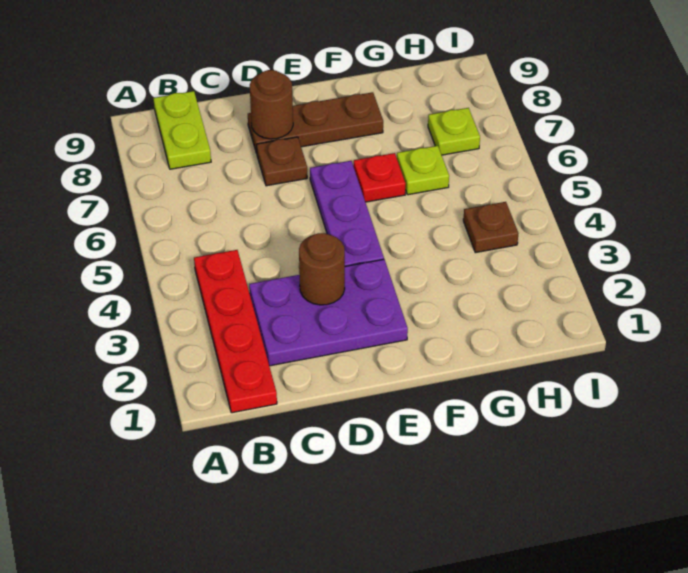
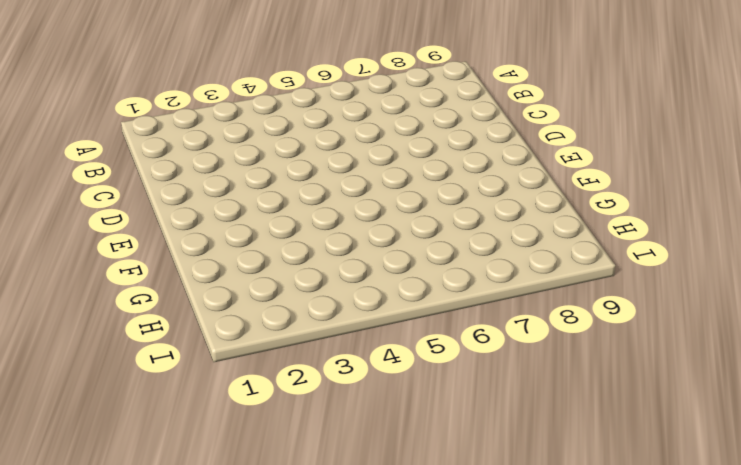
none -> red 1x4 plate [194,250,277,413]
none -> lime 1x2 plate [153,91,211,169]
none -> purple 2x3 plate [249,259,408,366]

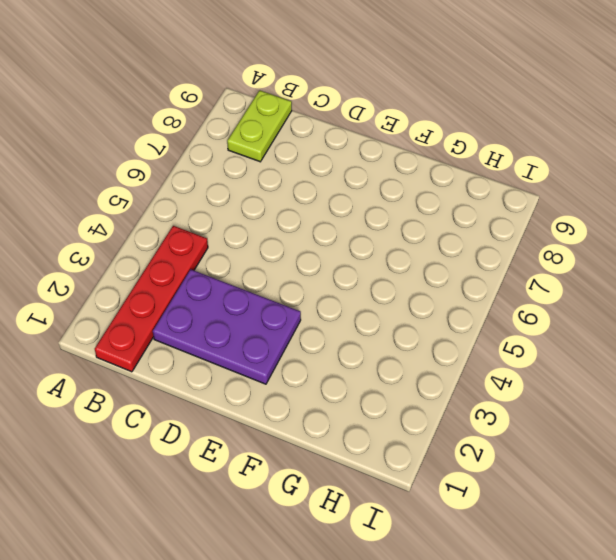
none -> brown 1x1 plate [257,137,307,186]
none -> brown 1x3 plate [248,92,383,153]
none -> purple 1x3 plate [310,161,384,266]

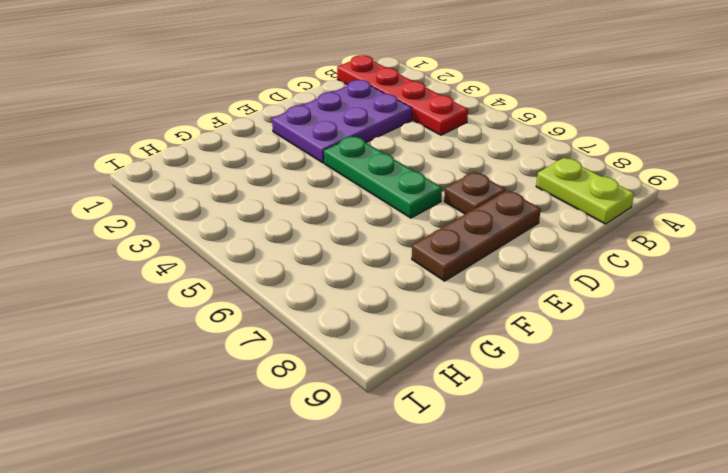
green 1x3 plate [324,136,442,218] -> purple 1x3 plate [310,161,384,266]
none -> red 1x1 plate [353,153,406,202]
none -> lime 1x1 plate [397,146,449,195]
none -> brown 1x1 plate [463,202,518,253]

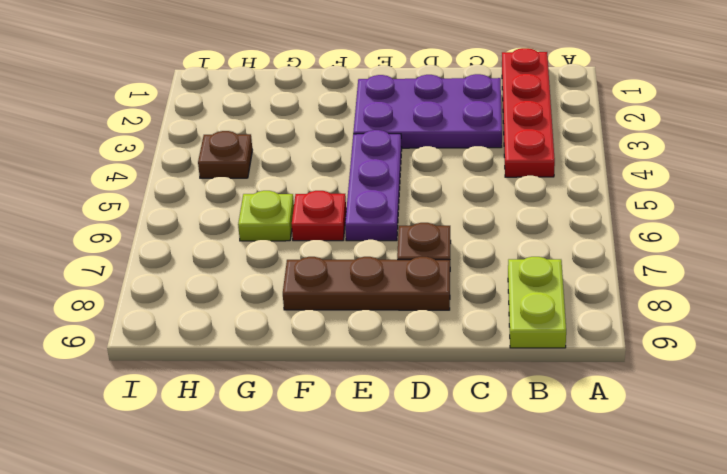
none -> lime 1x1 plate [428,108,480,155]
none -> brown 1x1 round brick [299,233,345,305]
none -> brown 1x1 round brick [250,70,293,139]

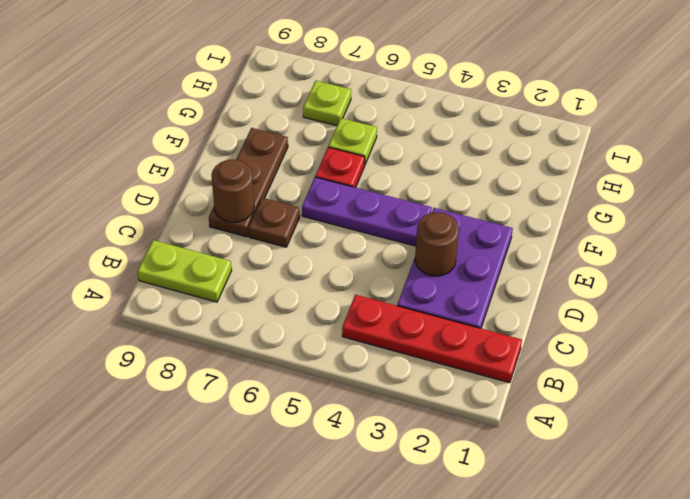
none -> brown 1x1 plate [463,202,518,253]

